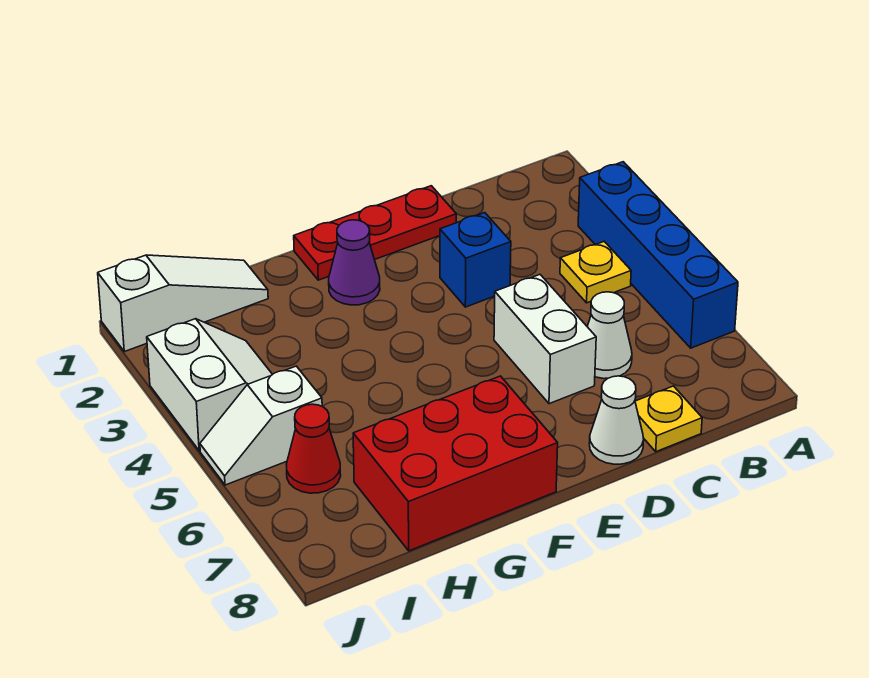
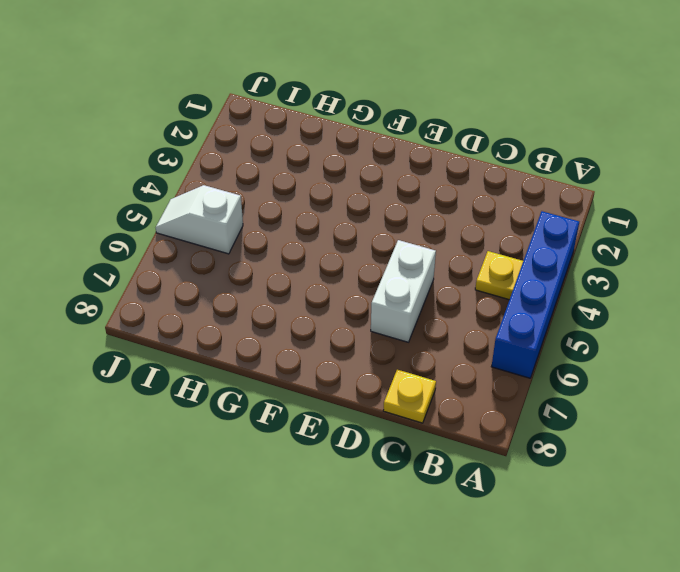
none -> white 1x1 cone [587,292,632,379]
none -> red 1x3 plate [294,186,456,280]
none -> blue 1x1 brick [440,213,511,307]

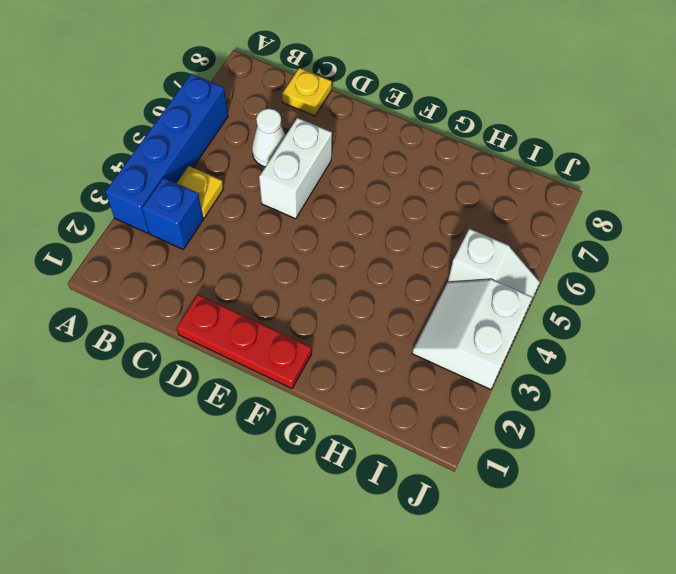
blue 1x1 brick [142,178,203,249] -> blue 1x1 brick moved to [440,213,511,307]
none -> white 1x1 cone [589,376,644,464]
none -> purple 1x1 cone [329,220,380,305]
none -> red 2x3 brick [353,376,558,551]

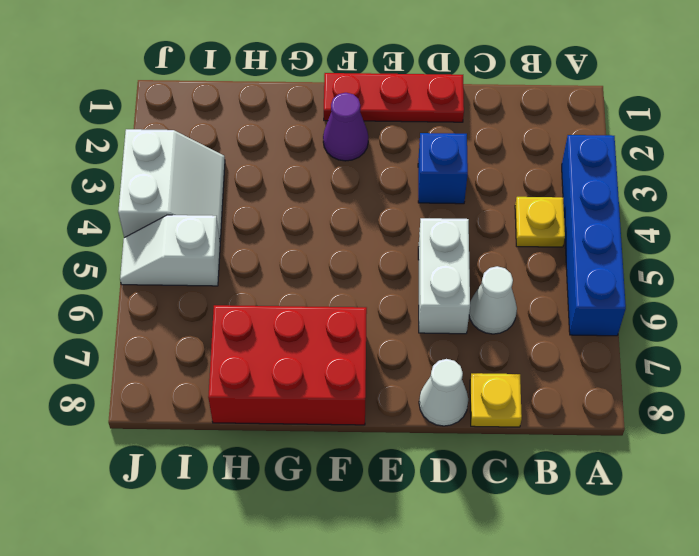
none -> white 1x3 slope [98,255,268,352]
none -> red 1x1 cone [286,404,341,493]

